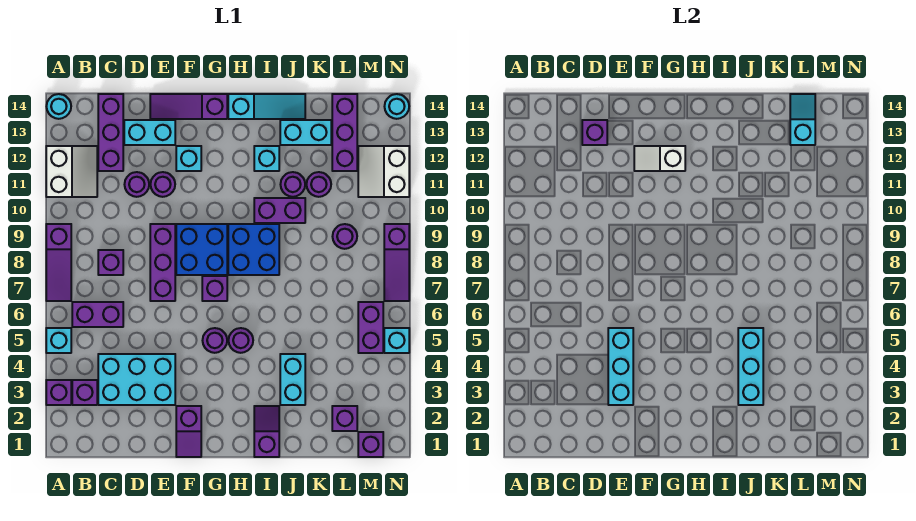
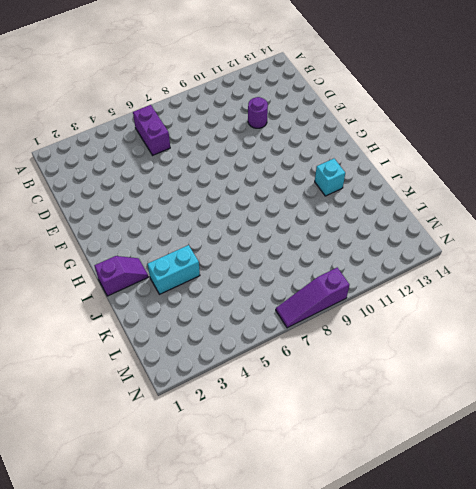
none -> purple 1x1 brick [46,380,71,405]
none -> cyan 1x1 brick [46,328,71,353]
none -> purple 1x3 slope [46,224,71,301]
none -> white 2x2 slope [46,146,97,197]

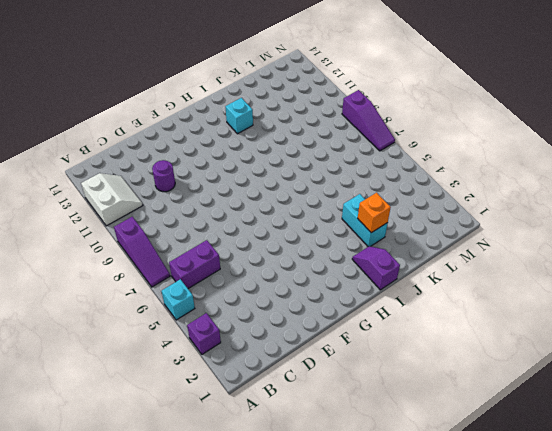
orange 1x1 brick [358,193,391,233] -> cyan 1x3 brick [738,328,763,405]
none -> cyan 1x1 round brick [47,94,71,119]
none -> purple 1x1 brick [72,380,97,405]
none -> cyan 2x3 brick [98,354,175,405]
none -> purple 1x1 brick [98,250,123,275]

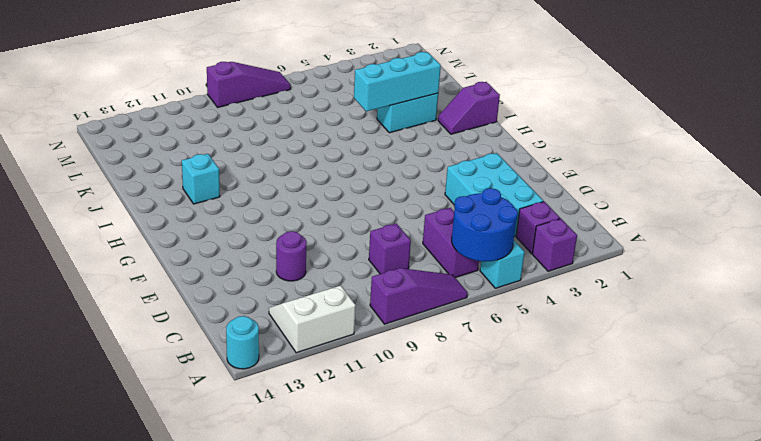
blue 2x2 round brick [452,188,518,262] -> none
none -> purple 1x3 brick [98,94,123,171]
none -> cyan 1x2 brick [124,120,175,145]
none -> purple 1x3 brick [150,224,175,301]
none -> purple 1x1 round brick [151,172,175,197]

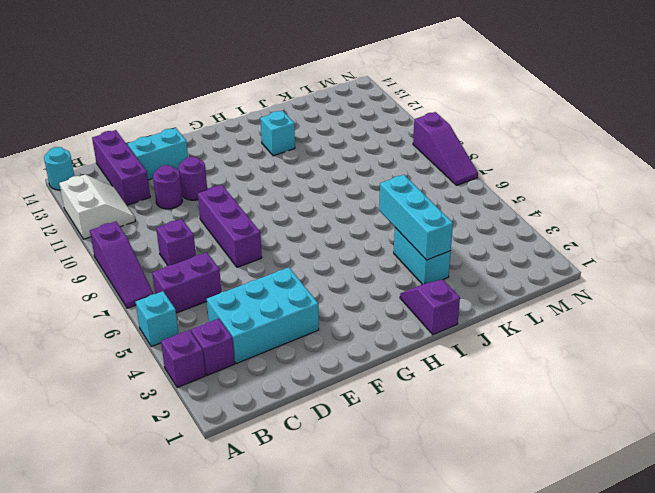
none -> purple 1x3 slope [150,94,227,119]
none -> purple 1x2 slope [176,406,201,457]
none -> blue 2x2 brick [176,224,227,275]
none -> cyan 1x1 brick [176,146,201,171]

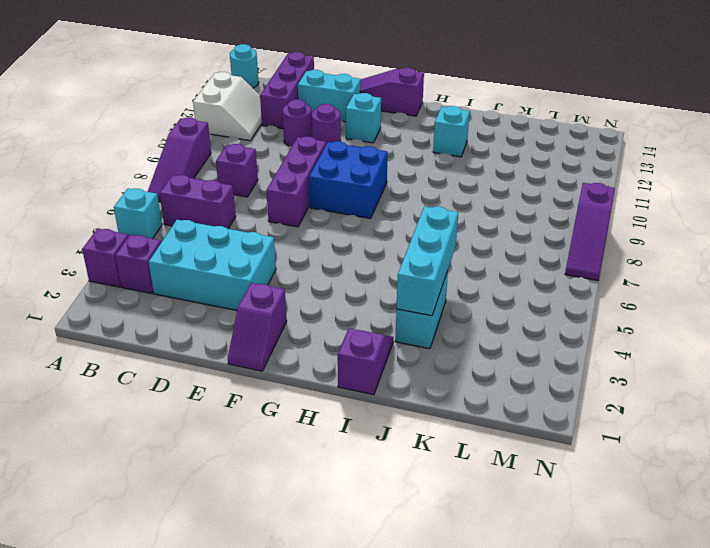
none -> purple 1x1 round brick [203,328,227,353]
none -> purple 1x1 brick [202,276,227,301]
none -> purple 1x1 round brick [229,328,253,353]
none -> blue 2x2 brick [228,224,279,275]

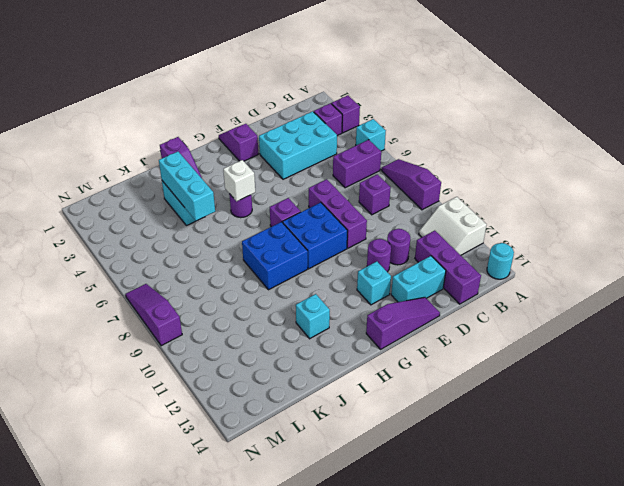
white 1x1 brick [223,160,255,201] -> none
none -> purple 1x1 round brick [203,328,227,353]
none -> cyan 1x3 slope [228,94,305,119]
none -> purple 1x2 brick [254,198,305,223]
none -> purple 1x1 round brick [281,172,305,197]

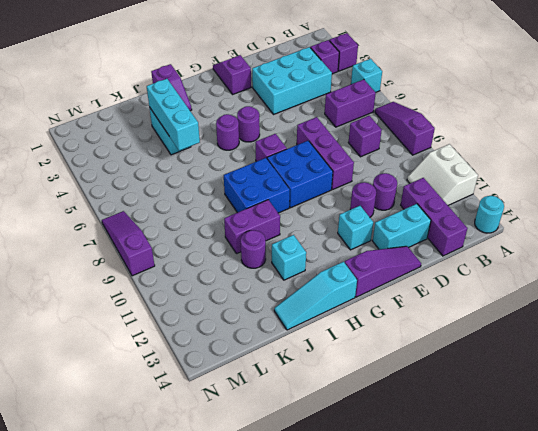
none -> cyan 1x2 brick [280,120,331,145]
none -> purple 1x1 round brick [307,172,331,197]
none -> purple 1x1 brick [332,406,357,431]
none -> purple 1x1 round brick [333,224,357,249]

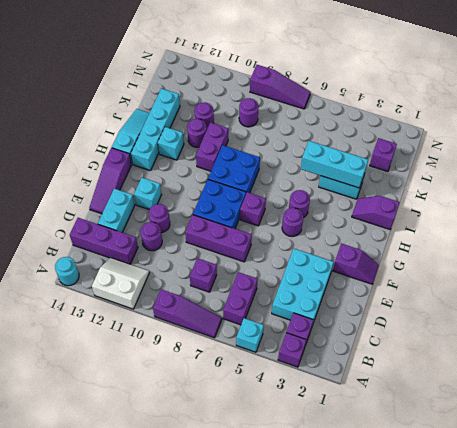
cyan 1x4 brick [131,88,180,171] -> cyan 1x2 brick [280,120,331,145]
none -> purple 1x3 brick [332,94,357,171]
none -> purple 1x1 brick [358,432,383,457]
none -> purple 1x2 brick [358,302,383,353]
none -> white 2x2 slope [358,146,409,197]

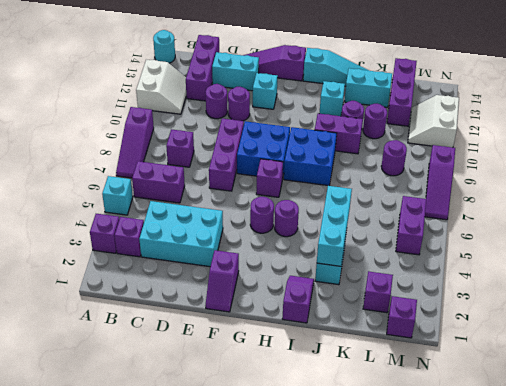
none -> cyan 1x1 brick [384,328,409,353]
none -> cyan 1x1 round brick [385,94,409,119]
none -> purple 1x1 brick [582,120,607,145]
none -> cyan 1x3 brick [608,328,633,405]

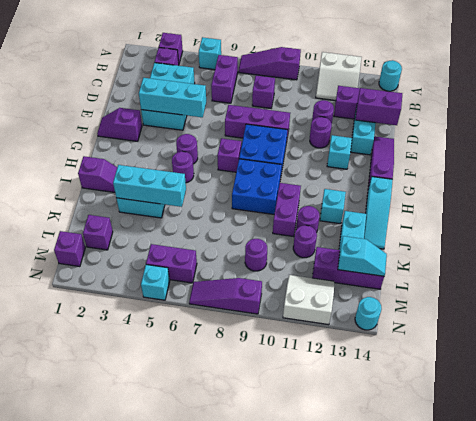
purple 1x2 brick [355,88,402,125] -> purple 1x1 brick [582,120,607,145]
none -> white 1x2 slope [634,146,685,171]

